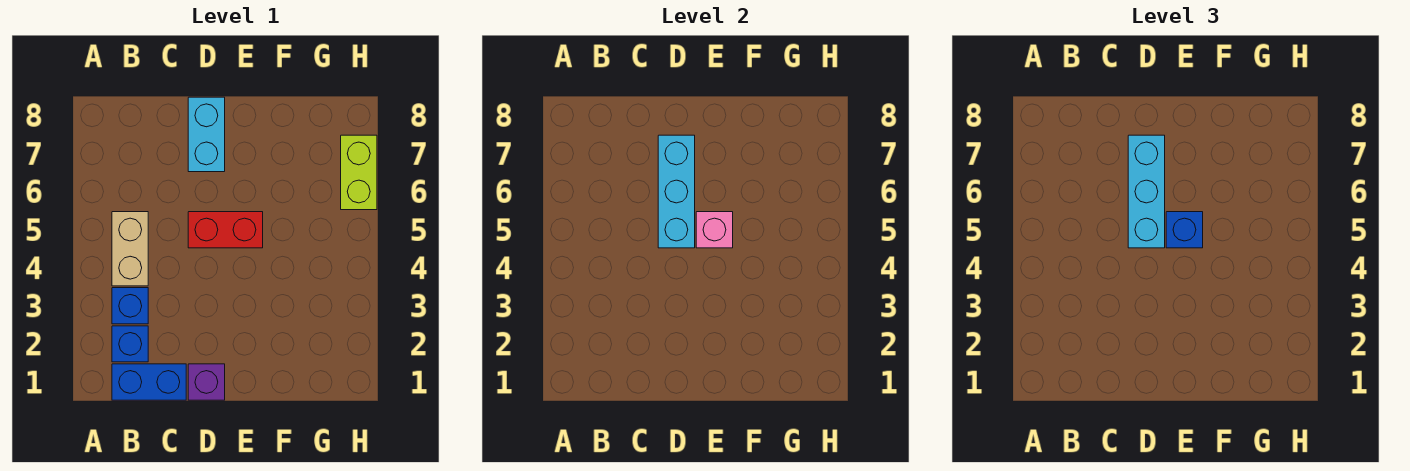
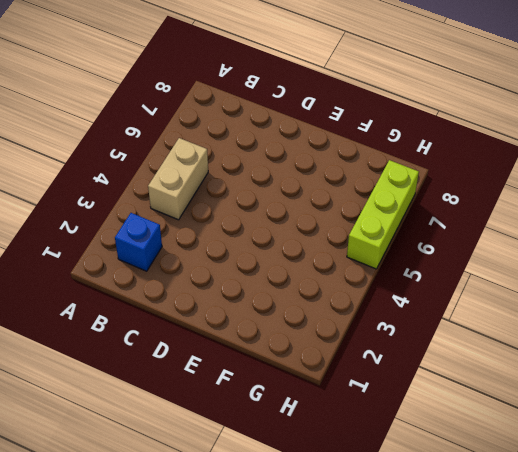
lime 1x3 brick [347,160,419,269] -> lime 1x2 brick [341,135,377,210]
none -> blue 1x2 brick [112,364,186,400]
none -> blue 1x1 brick [112,288,148,324]
none -> purple 1x1 brick [188,364,225,400]

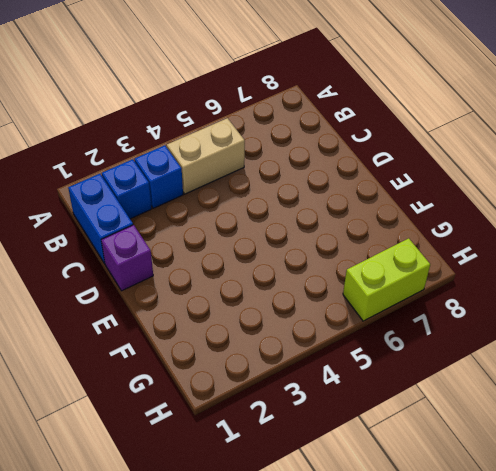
none -> red 1x2 brick [188,212,263,248]
none -> cyan 1x2 brick [188,97,225,172]
none -> cyan 1x3 brick [658,135,695,248]

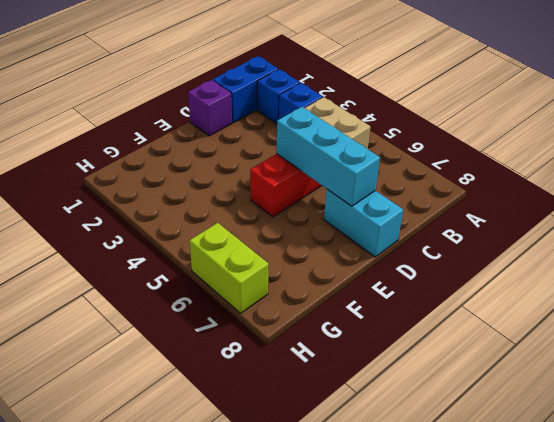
none -> pink 1x1 brick [696,212,733,248]
none -> cyan 1x3 brick [1128,135,1165,248]
none -> blue 1x1 brick [1166,212,1203,248]

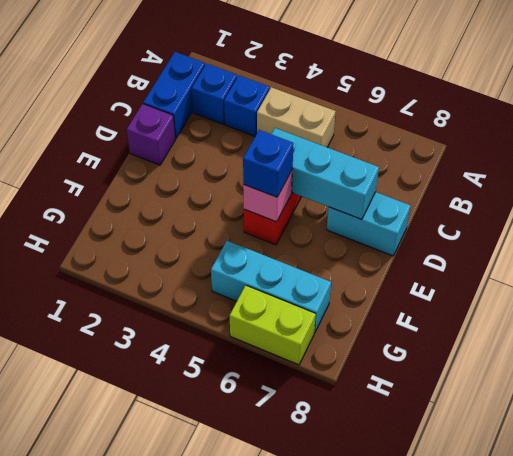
cyan 1x3 brick [211,241,331,333] -> cyan 1x3 brick moved to [1128,135,1165,248]

